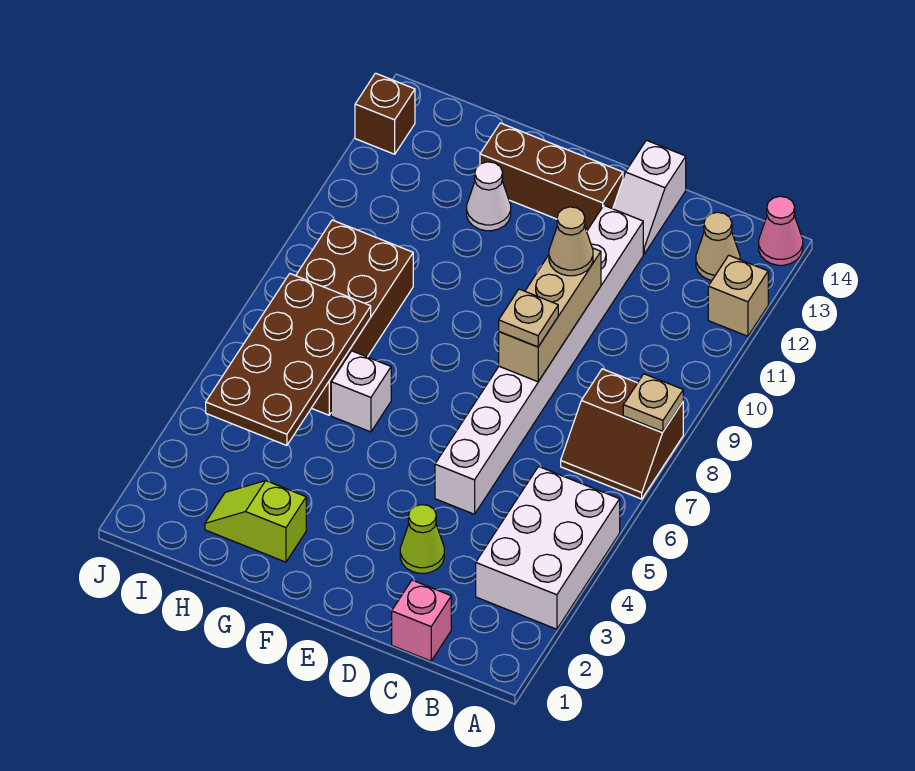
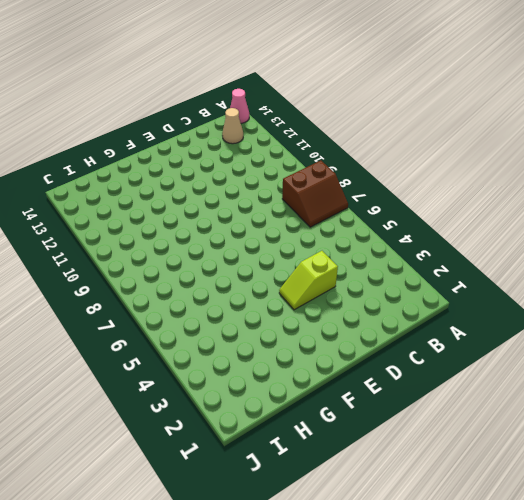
lime 1x2 slope [279,251,338,310] -> lime 1x2 slope moved to [205,481,306,562]
none -> white 2x3 brick [476,467,620,629]
none -> tan 1x1 brick [708,255,768,336]
none -> pink 1x1 brick [392,580,451,661]

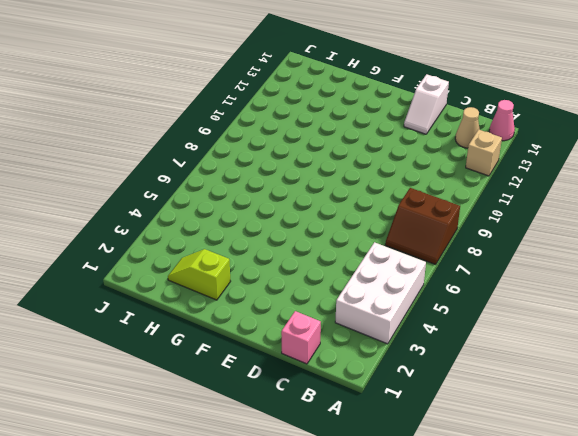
none -> lime 1x1 cone [400,505,444,573]
none -> white 1x8 brick [435,206,643,514]
none -> brown 1x3 brick [480,123,623,231]

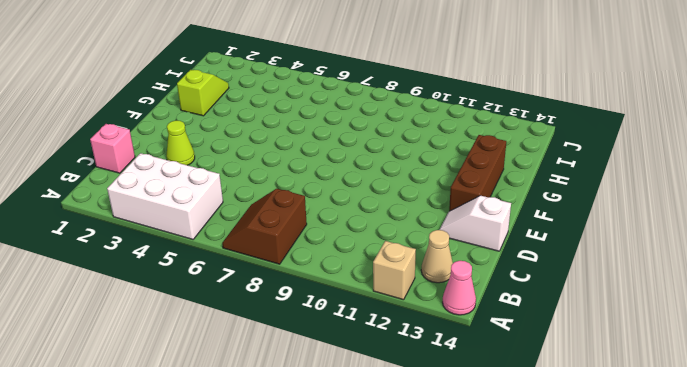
none -> white 1x8 brick [435,206,643,514]
none -> white 1x1 brick [331,351,391,432]
none -> white 1x1 cone [467,162,511,231]

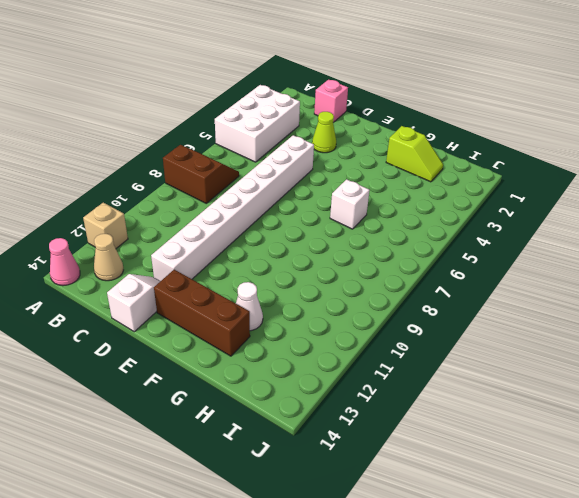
none -> brown 2x4 brick [296,220,413,415]
none -> brown 1x1 brick [355,73,415,154]
none -> tan 1x1 plate [623,374,683,432]

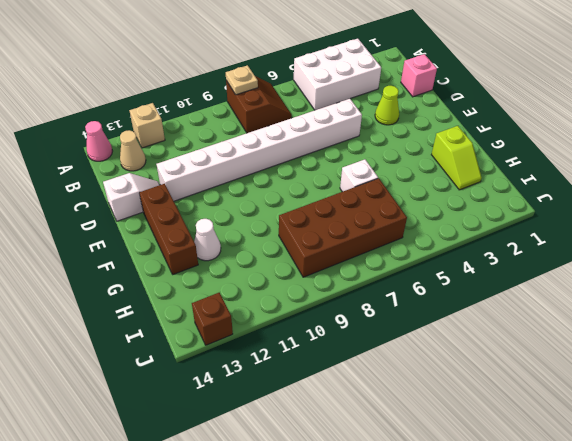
none -> tan 1x3 brick [499,248,601,382]
none -> brown 2x4 plate [206,274,371,446]
none -> tan 1x1 plate [499,289,558,347]

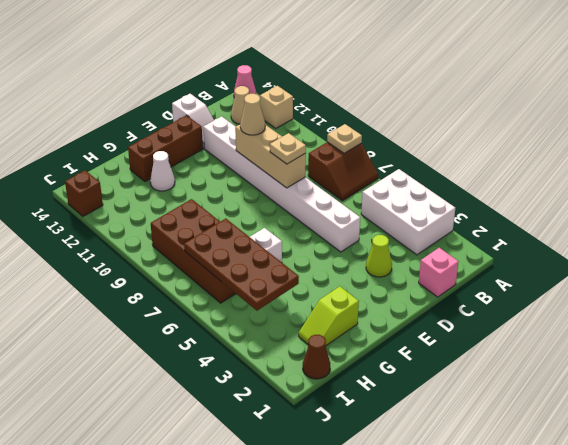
brown 1x1 cone [303,335,330,379] -> none

